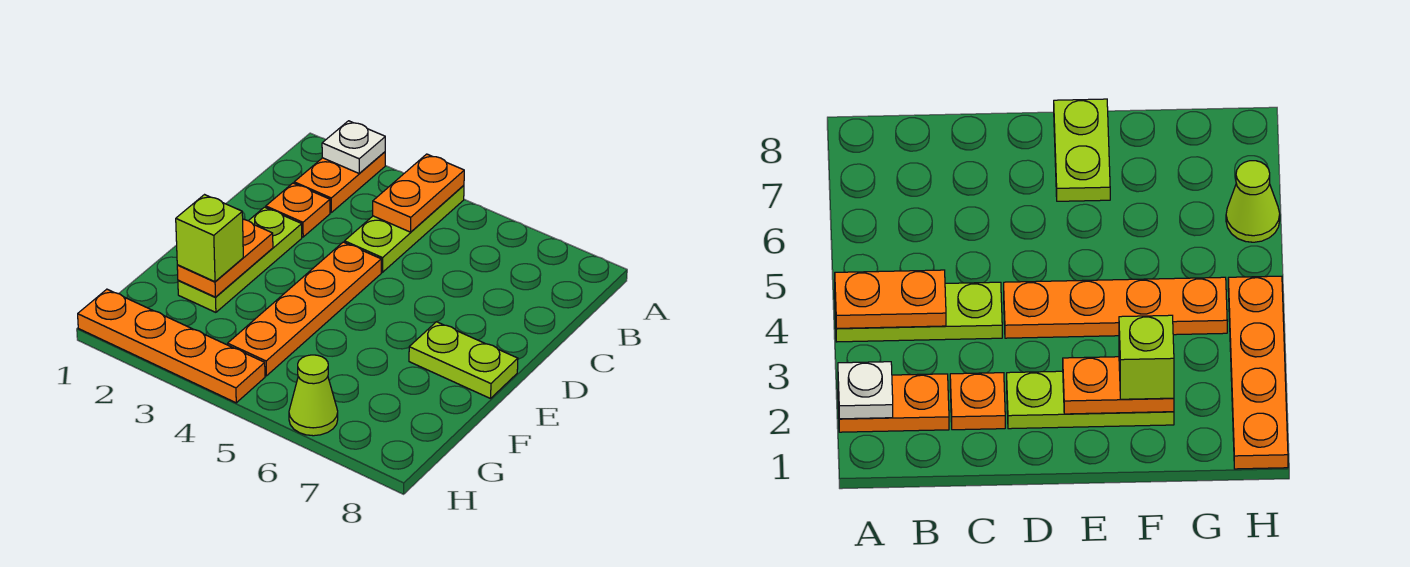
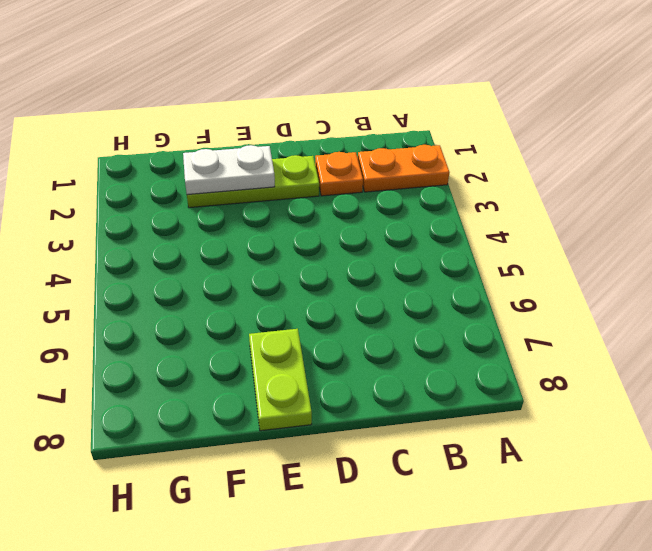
white 1x2 plate [183,145,275,195] -> orange 1x2 plate [177,219,273,297]
none -> lime 1x3 plate [345,185,464,272]
none -> orange 1x4 plate [228,242,381,376]
none -> orange 1x4 plate [78,289,265,403]

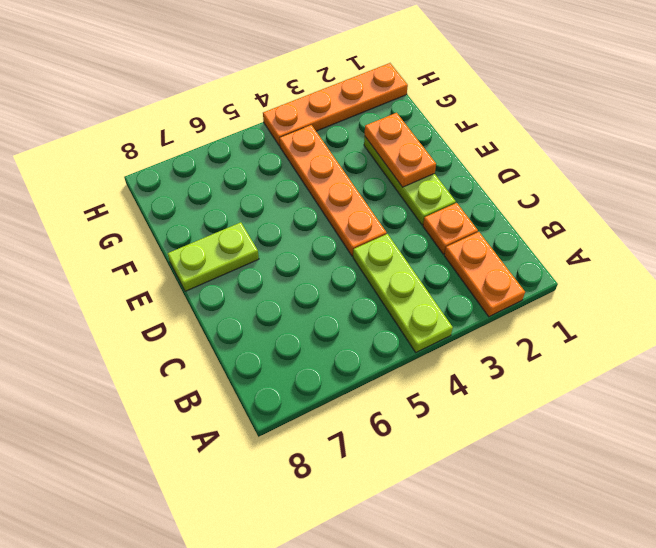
none -> lime 1x1 cone [289,355,338,436]
none -> white 1x1 plate [322,121,385,173]
none -> orange 1x2 plate [373,154,464,232]

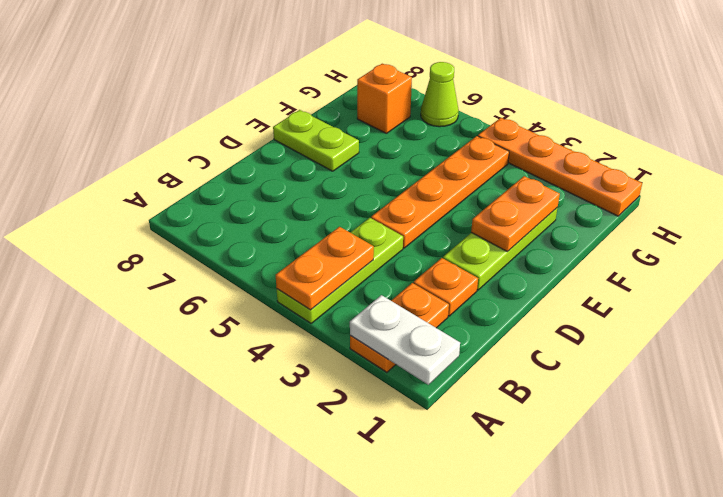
white 1x2 plate [350,295,460,385] -> white 1x1 plate [322,121,385,173]
orange 1x1 brick [357,64,412,133] -> none
none -> lime 1x1 brick [176,195,243,282]

